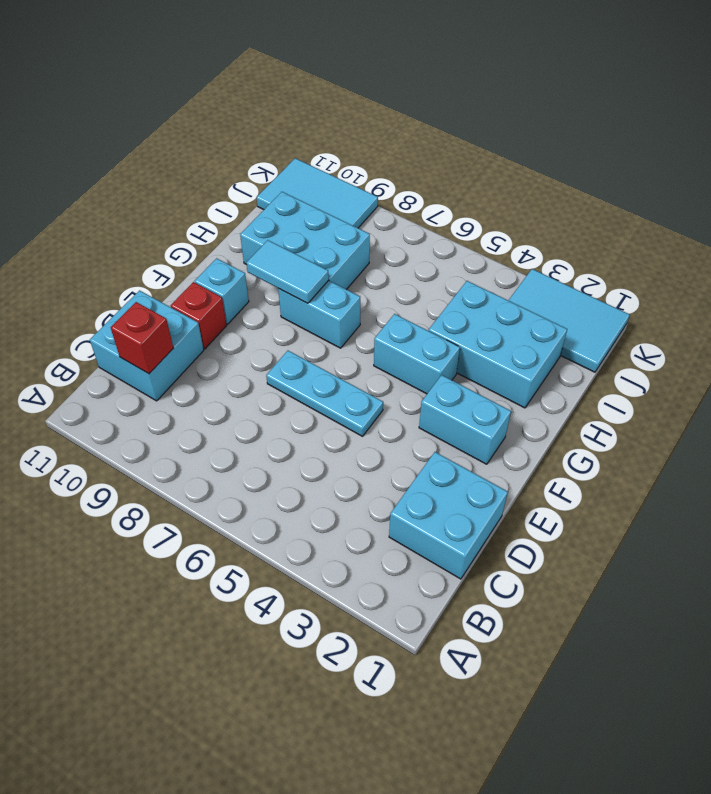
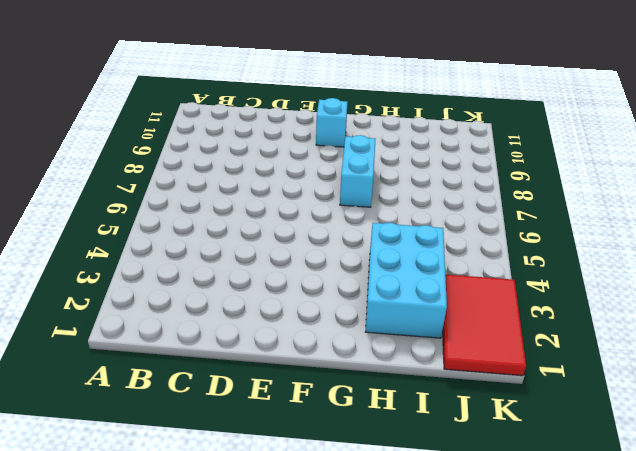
red 2x3 tile [443,274,526,376] -> cyan 2x3 tile [509,269,630,372]
none -> cyan 2x2 brick [389,452,508,579]
none -> cyan 2x2 brick [90,290,204,401]
none -> cyan 1x3 plate [266,351,383,436]

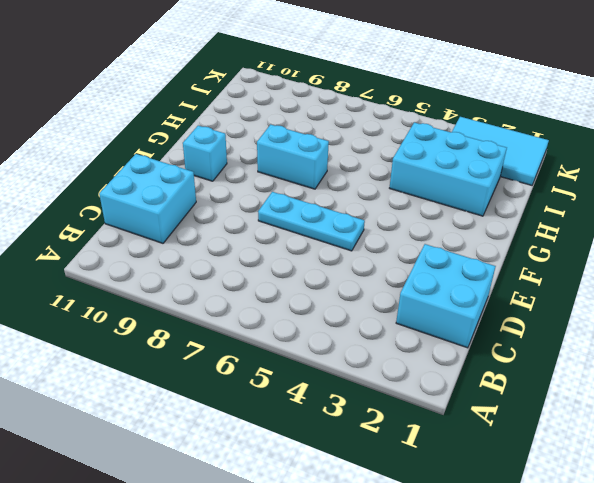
none -> red 1x1 brick [171,282,227,349]
none -> cyan 1x2 brick [419,375,511,464]
none -> cyan 1x2 brick [374,314,460,394]

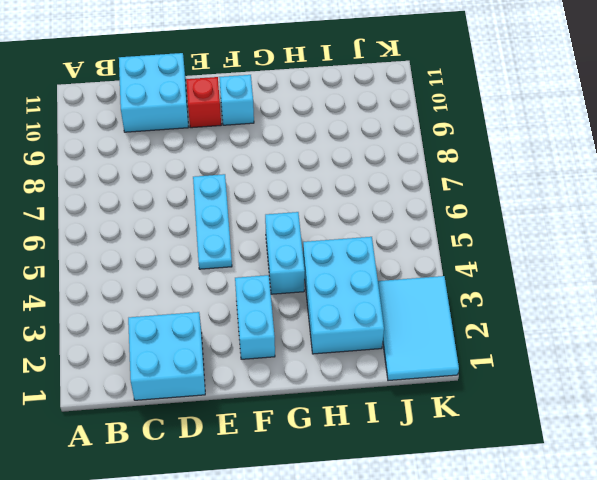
none -> cyan 1x2 brick [278,280,360,348]
none -> cyan 2x3 brick [240,192,370,290]
none -> cyan 2x3 tile [257,158,378,228]

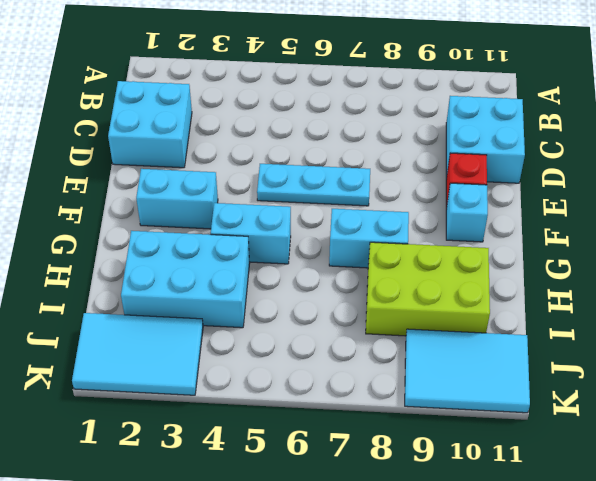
lime 2x3 brick [366,242,490,336] -> cyan 2x3 brick [240,192,370,290]
none -> red 1x1 brick [111,302,173,374]
none -> cyan 1x2 tile [246,240,329,303]

